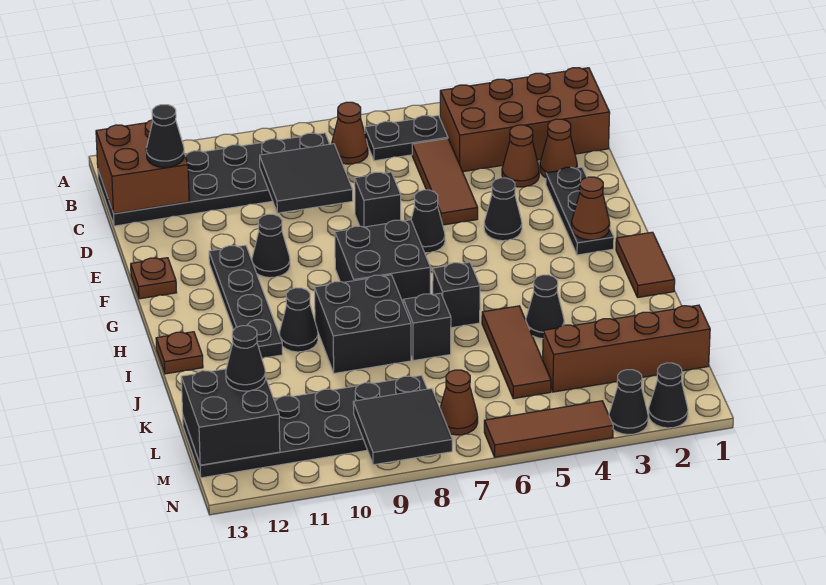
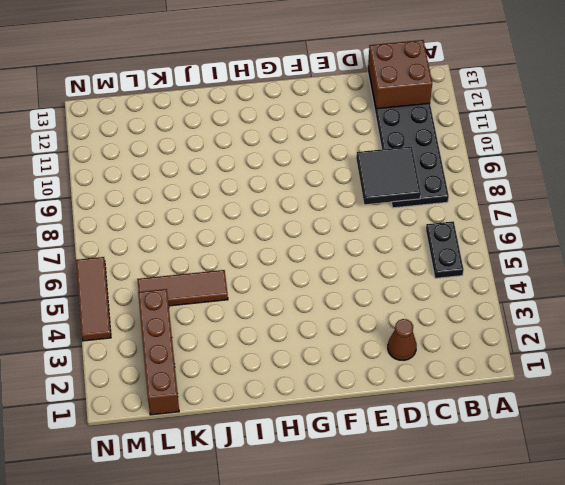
none -> brown 2x4 brick [440,68,610,172]
none -> brown 1x1 cone [332,102,368,164]
none -> brown 1x3 tile [412,139,478,225]
none -> brown 1x1 cone [502,125,539,187]

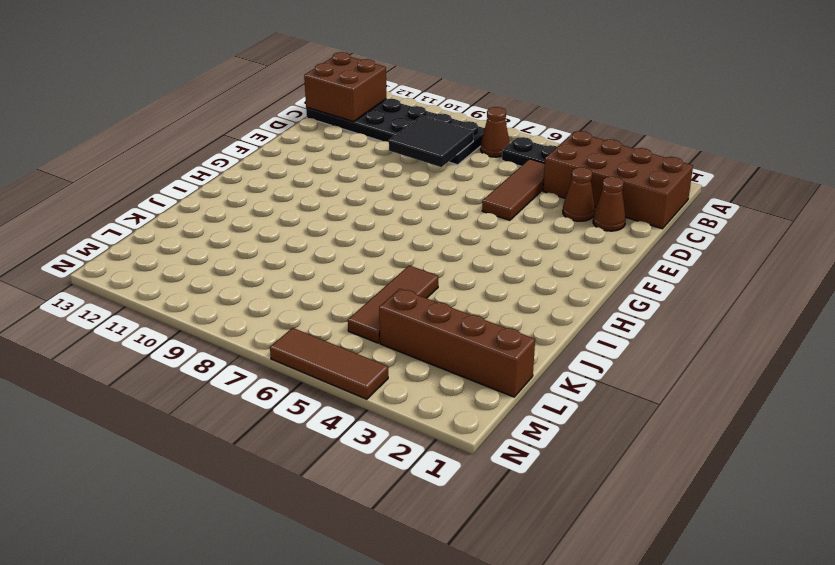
none -> black 1x3 plate [546,167,614,255]
none -> black 1x1 brick [355,172,401,227]
none -> black 1x1 cone [484,178,522,241]
none -> black 1x1 cone [411,190,445,253]

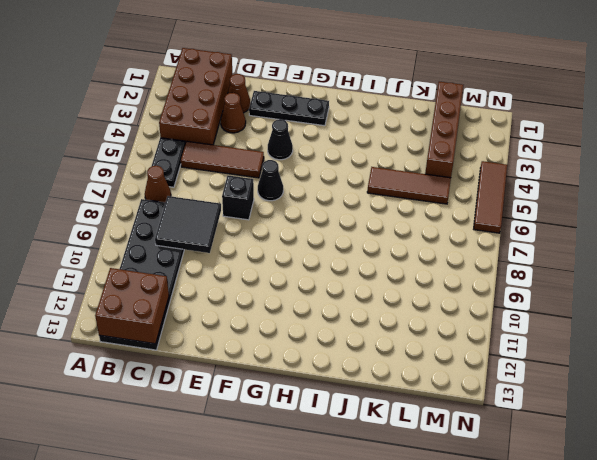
none -> black 1x1 cone [252,214,290,278]
none -> black 1x4 plate [209,245,283,358]
none -> brown 1x1 plate [131,258,177,299]
none -> black 2x2 brick [335,220,430,302]

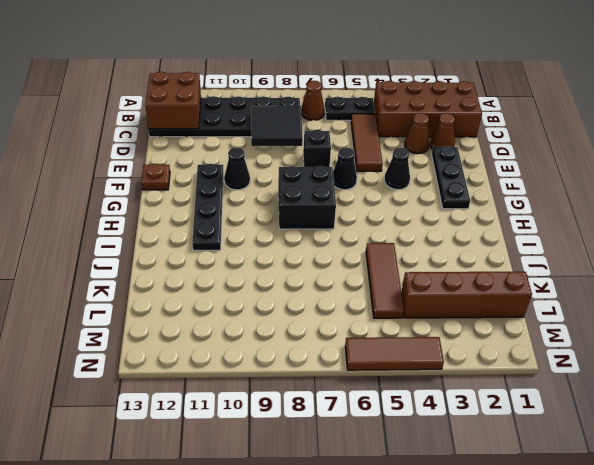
none -> brown 1x2 tile [616,232,675,297]
none -> black 1x1 brick [433,262,480,328]
none -> black 2x2 brick [315,275,411,373]
none -> black 1x1 cone [279,288,318,352]

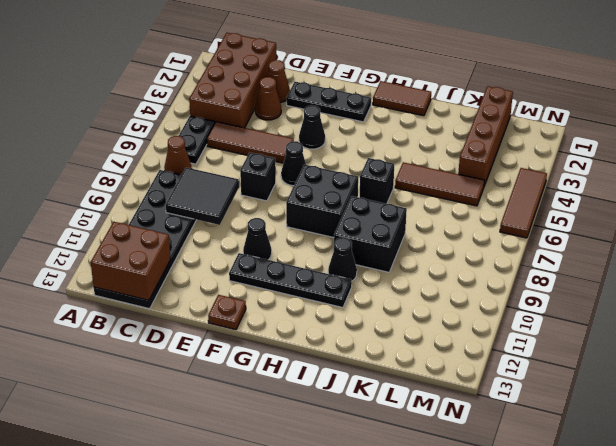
none -> brown 1x1 plate [156,332,203,374]
none -> black 1x1 cone [526,275,564,339]
none -> black 1x1 brick [403,293,451,361]
none -> black 2x6 plate [183,375,427,478]

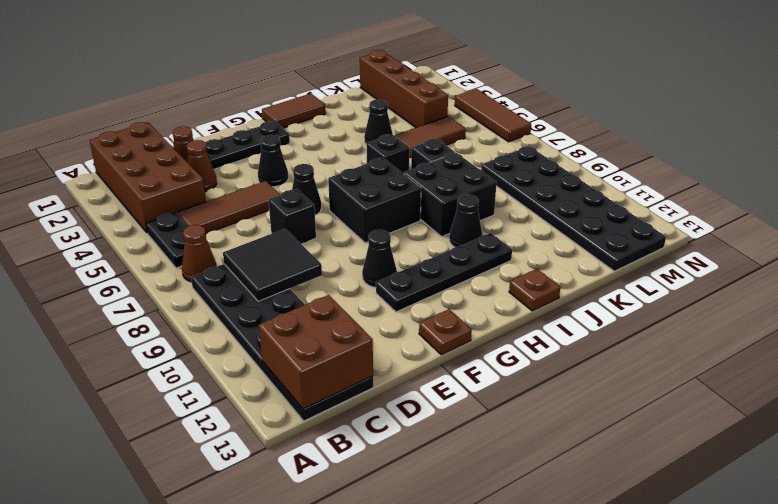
none -> brown 1x1 cone [440,370,478,435]
none -> black 1x1 cone [648,363,688,428]
none -> black 1x1 cone [609,370,648,435]
none -> brown 1x1 cone [572,177,610,240]

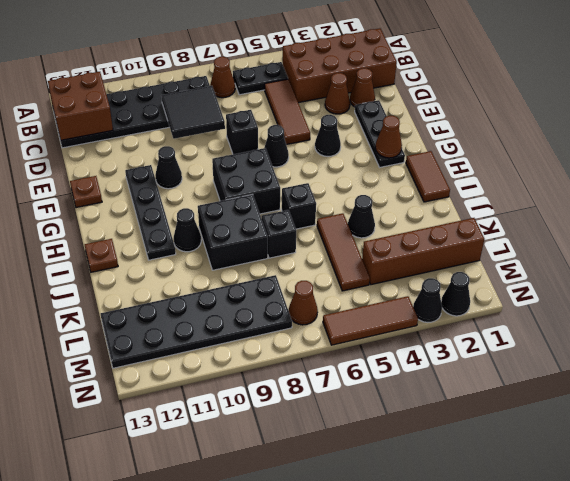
none -> black 2x2 brick [181,369,280,465]
none -> black 2x2 tile [353,389,452,465]
none -> black 1x1 cone [146,105,184,167]
none -> black 1x1 cone [226,326,266,391]

